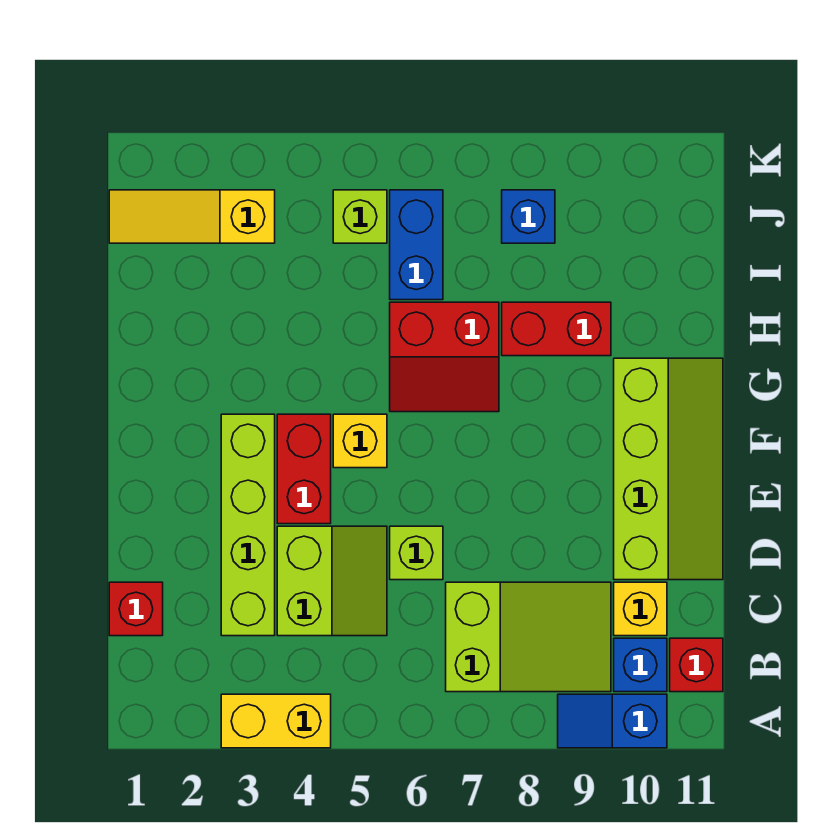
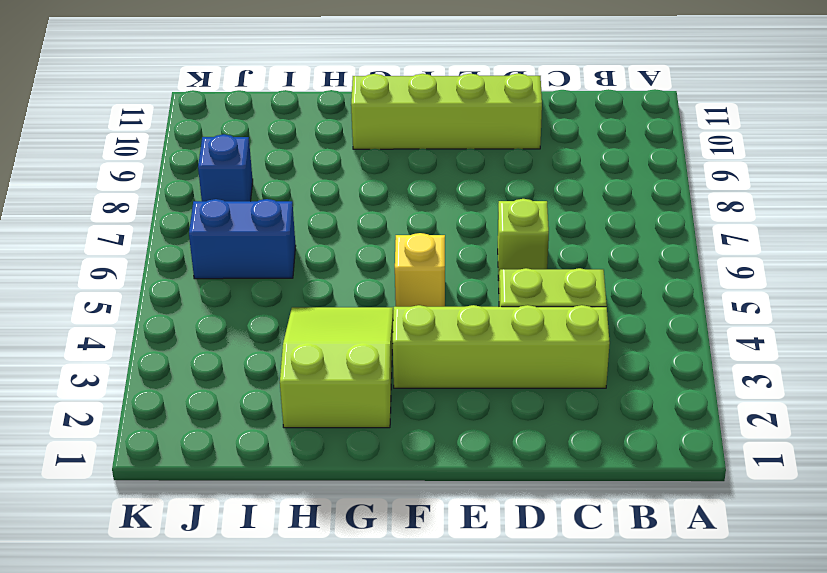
lime 2x3 slope [280,307,393,428] -> lime 2x3 slope moved to [446,582,611,692]
none -> yellow 1x2 brick [221,694,331,748]
none -> blue 1x2 slope [558,694,667,748]
none -> blue 1x1 brick [614,638,667,692]

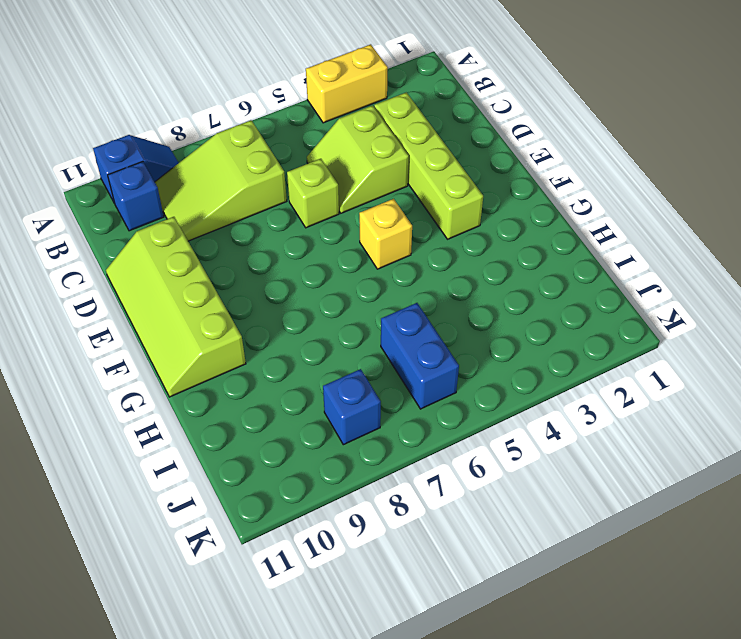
none -> red 1x1 brick [670,638,723,692]
none -> red 1x1 brick [109,582,163,636]
none -> yellow 1x1 brick [614,582,667,636]

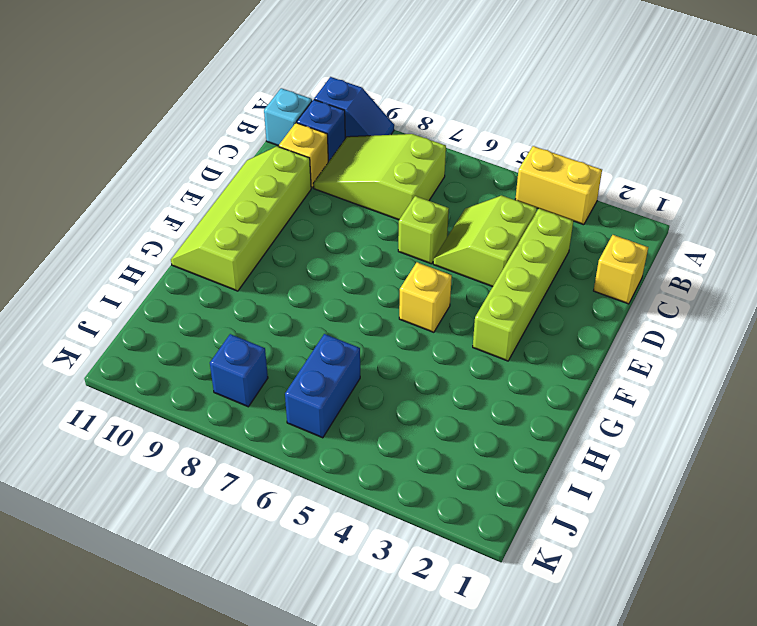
cyan 1x1 brick [264,88,312,146] -> red 1x1 brick [670,638,723,692]
yellow 1x1 brick [594,235,648,304] -> red 1x1 brick [109,582,163,636]
none -> red 1x2 brick [277,414,331,524]
none -> red 2x2 slope [390,302,499,412]
none -> red 1x2 brick [502,302,611,356]

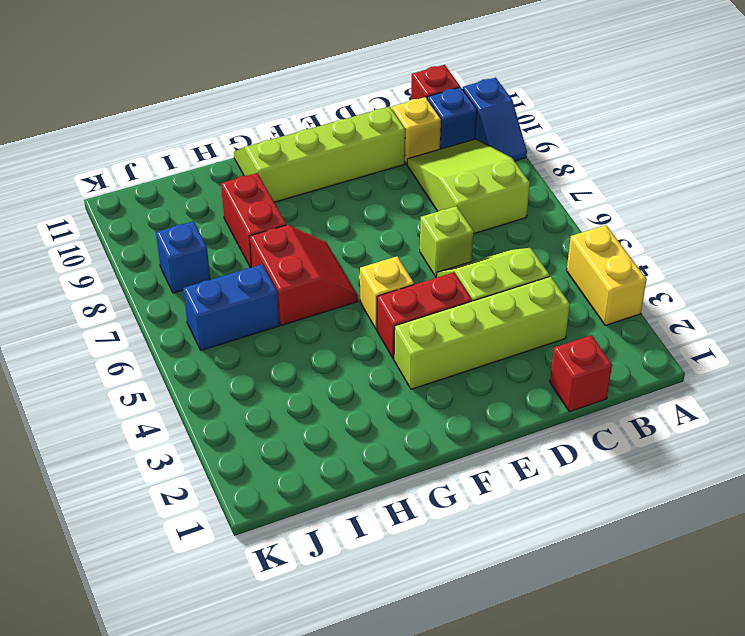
none -> yellow 1x3 slope [109,190,275,243]
none -> lime 1x1 brick [333,190,387,243]

